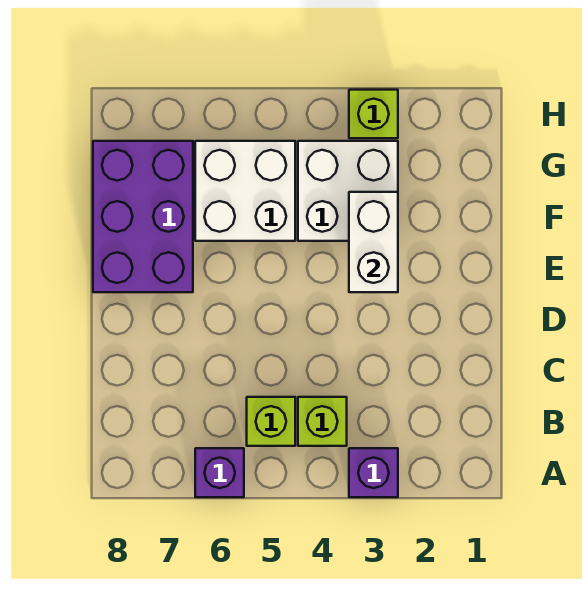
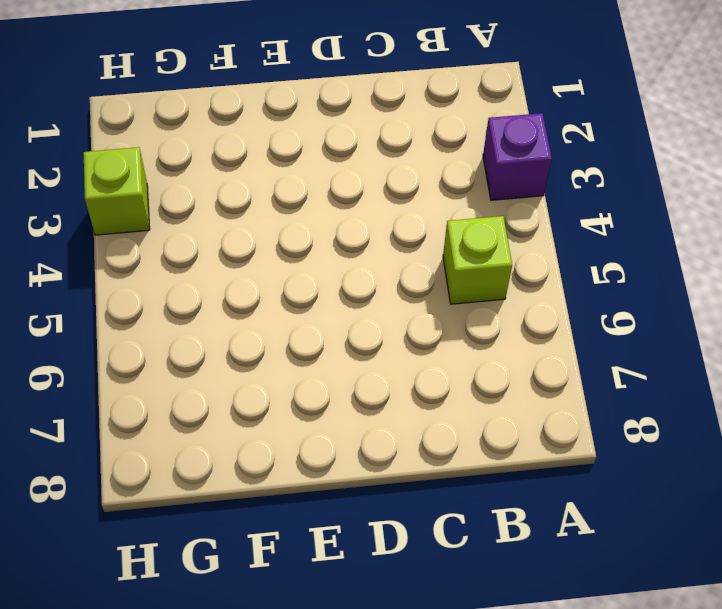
none -> purple 1x1 brick [195,448,244,497]
none -> lime 1x1 brick [298,397,347,446]

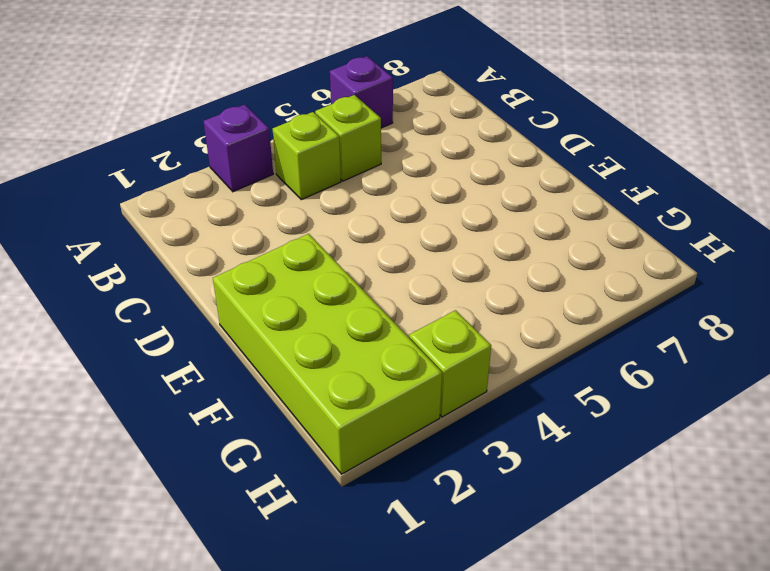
lime 2x4 brick [213,234,442,474] -> none
none -> purple 2x3 brick [93,141,193,292]
none -> white 2x2 brick [298,141,398,241]

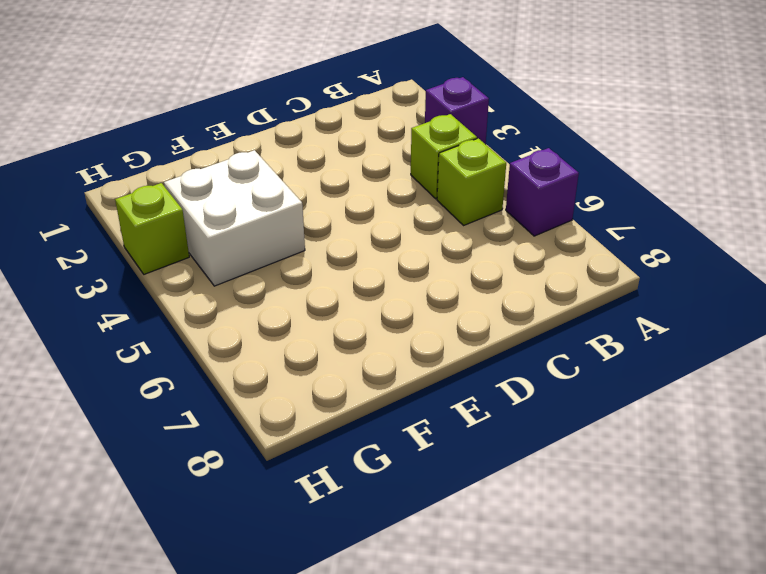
none -> purple 2x3 brick [93,141,193,292]
none -> white 2x2 brick [195,141,295,241]

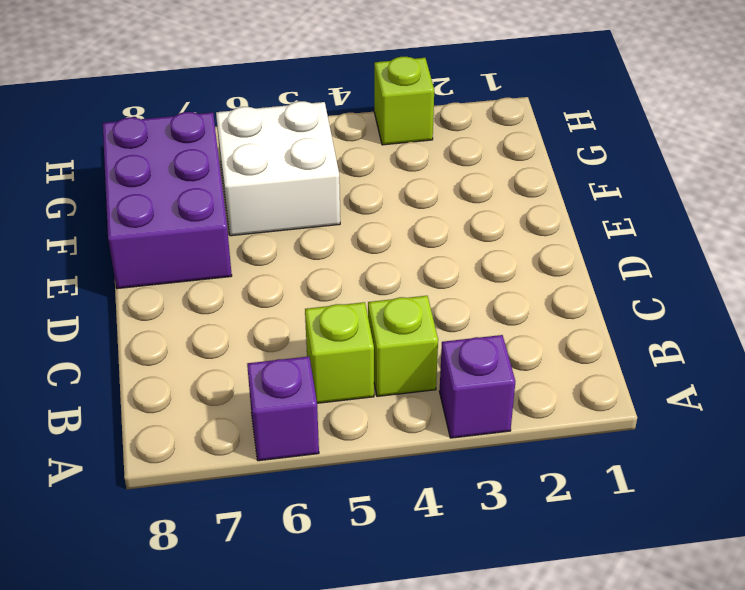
none -> white 2x2 brick [298,141,398,241]
none -> white 1x2 brick [349,192,398,292]

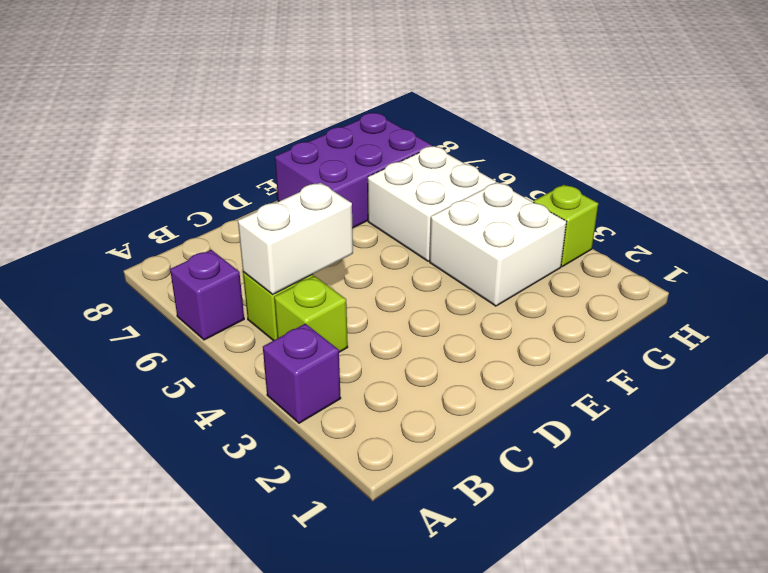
white 1x2 brick [238,183,353,295] -> white 1x2 brick moved to [349,192,398,292]

